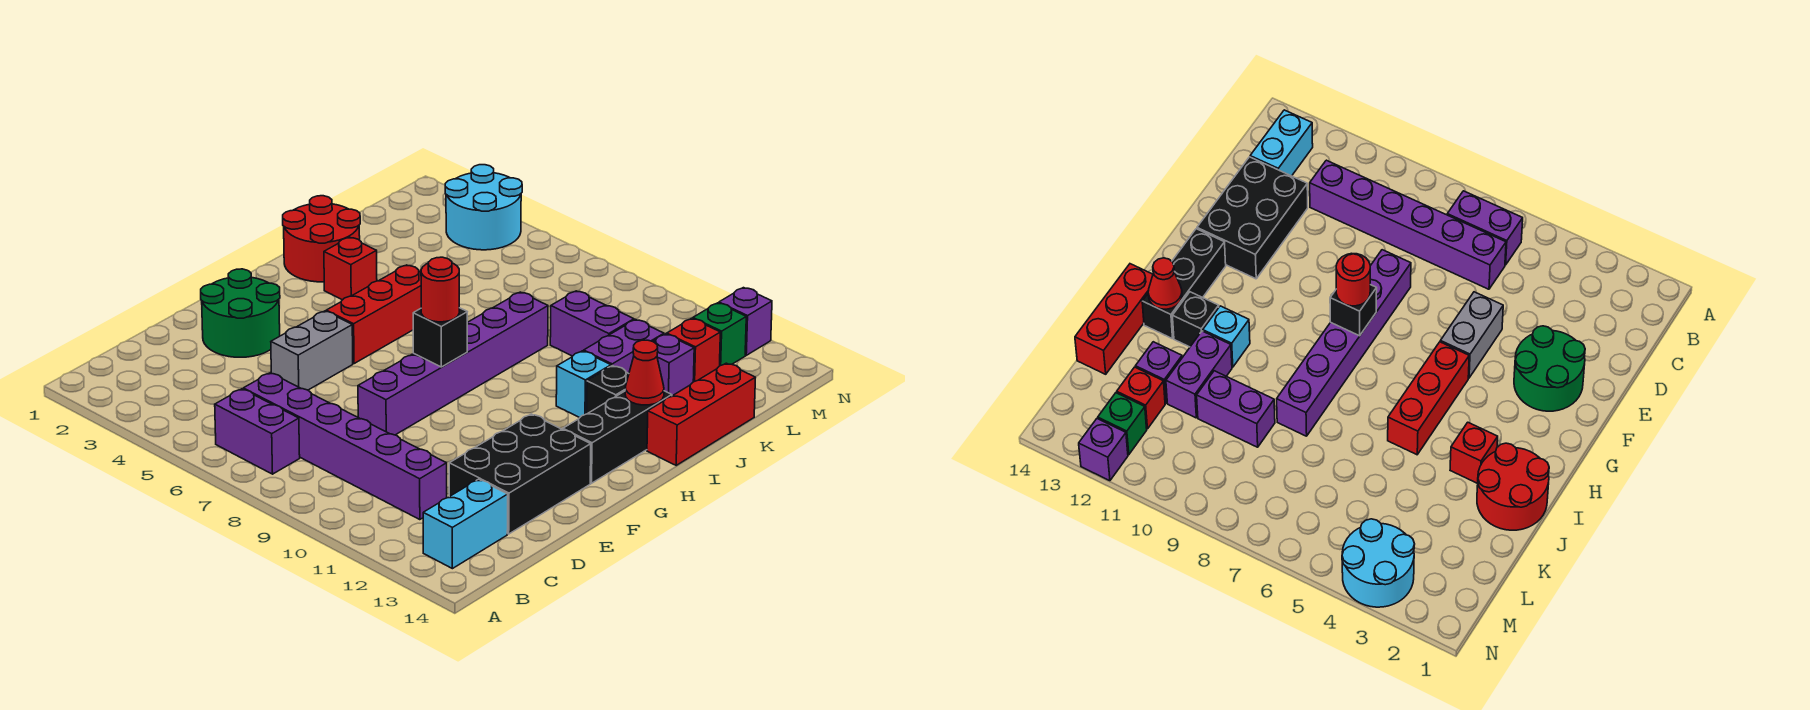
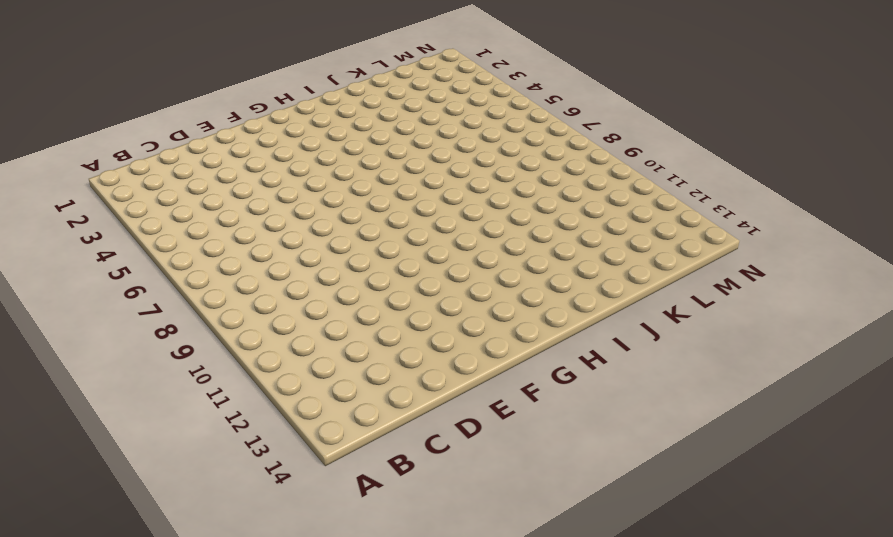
none -> purple 1x2 brick [215,389,300,474]
none -> cyan 1x2 brick [423,479,508,569]
none -> purple 1x6 brick [243,373,447,520]

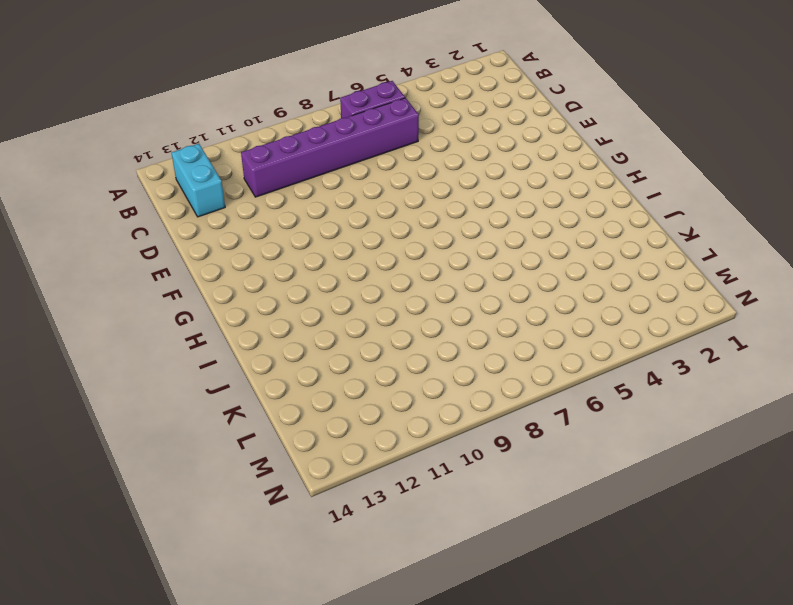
none -> black 2x3 brick [449,414,591,534]
none -> green 2x2 round brick [201,269,280,357]
none -> grey 1x2 brick [271,311,353,390]

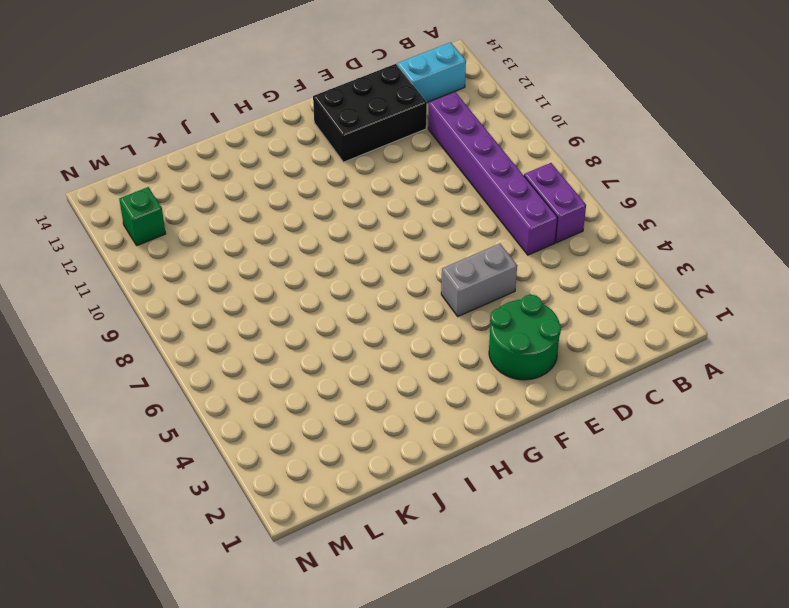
none -> purple 1x6 brick [358,292,548,435]
none -> red 1x3 brick [326,265,421,364]
none -> black 1x3 brick [563,391,672,483]

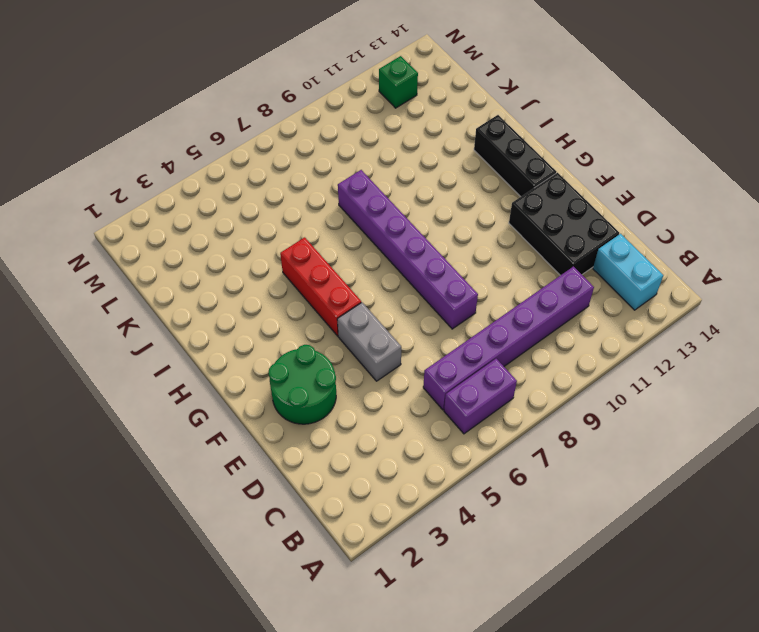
none -> red 2x2 round brick [283,196,360,282]
none -> red 1x1 brick [324,237,377,300]
none -> cyan 1x1 brick [556,351,611,418]

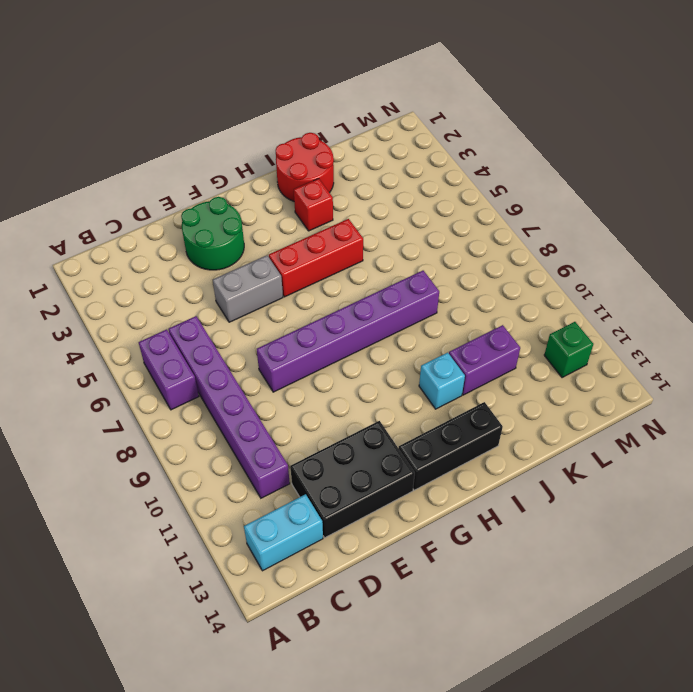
none -> black 1x1 brick [586,366,629,414]
none -> red 1x3 brick [647,363,756,465]
none -> purple 1x2 brick [550,291,634,356]

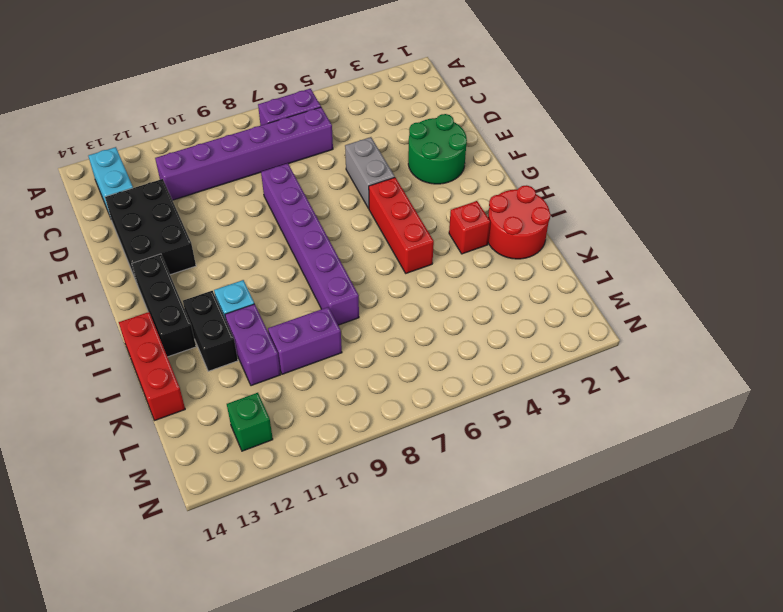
black 1x2 brick [183,291,238,371] -> black 1x1 brick [586,366,629,414]
none -> purple 1x1 brick [653,334,694,396]
none -> red 1x1 brick [667,318,720,382]
none -> cyan 2x2 round brick [445,165,522,250]

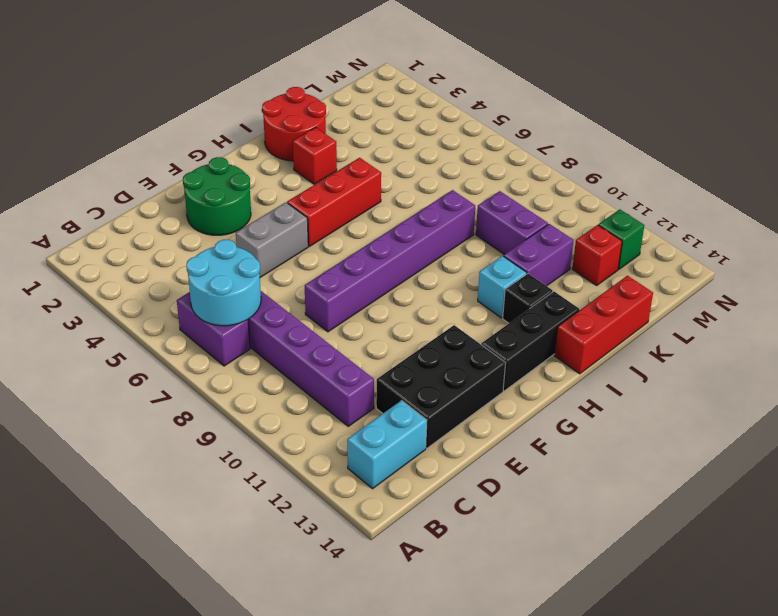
cyan 2x2 round brick [186,240,261,326] -> cyan 2x2 round brick moved to [445,165,522,250]
none -> purple 1x1 brick [653,334,694,396]
none -> purple 1x1 brick [719,288,772,355]
none -> black 1x1 brick [413,308,467,367]

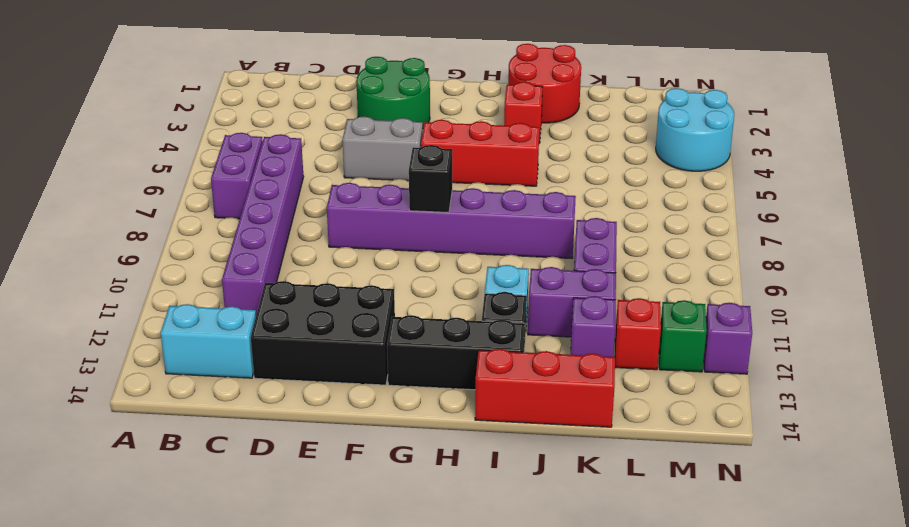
none -> red 1x1 cone [625,340,664,405]
none -> red 1x1 round brick [421,257,459,322]

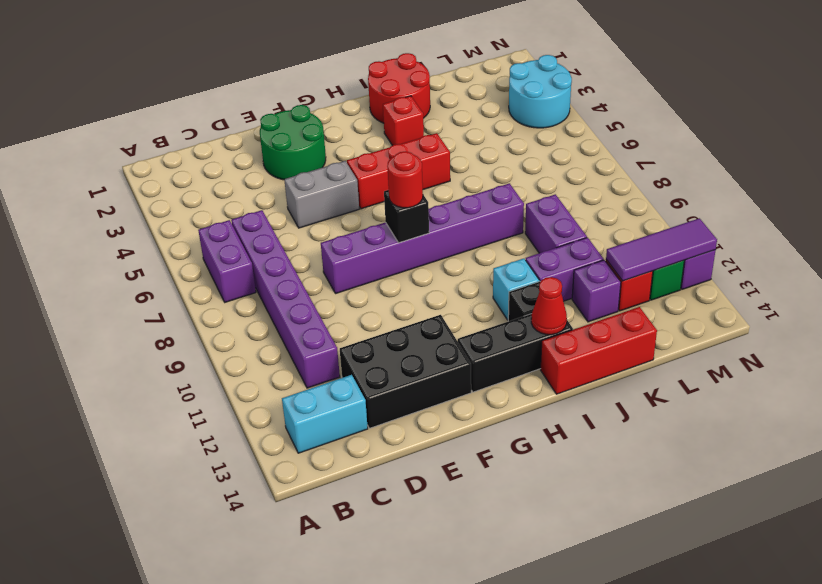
purple 1x3 tile [606,218,717,281] -> none

